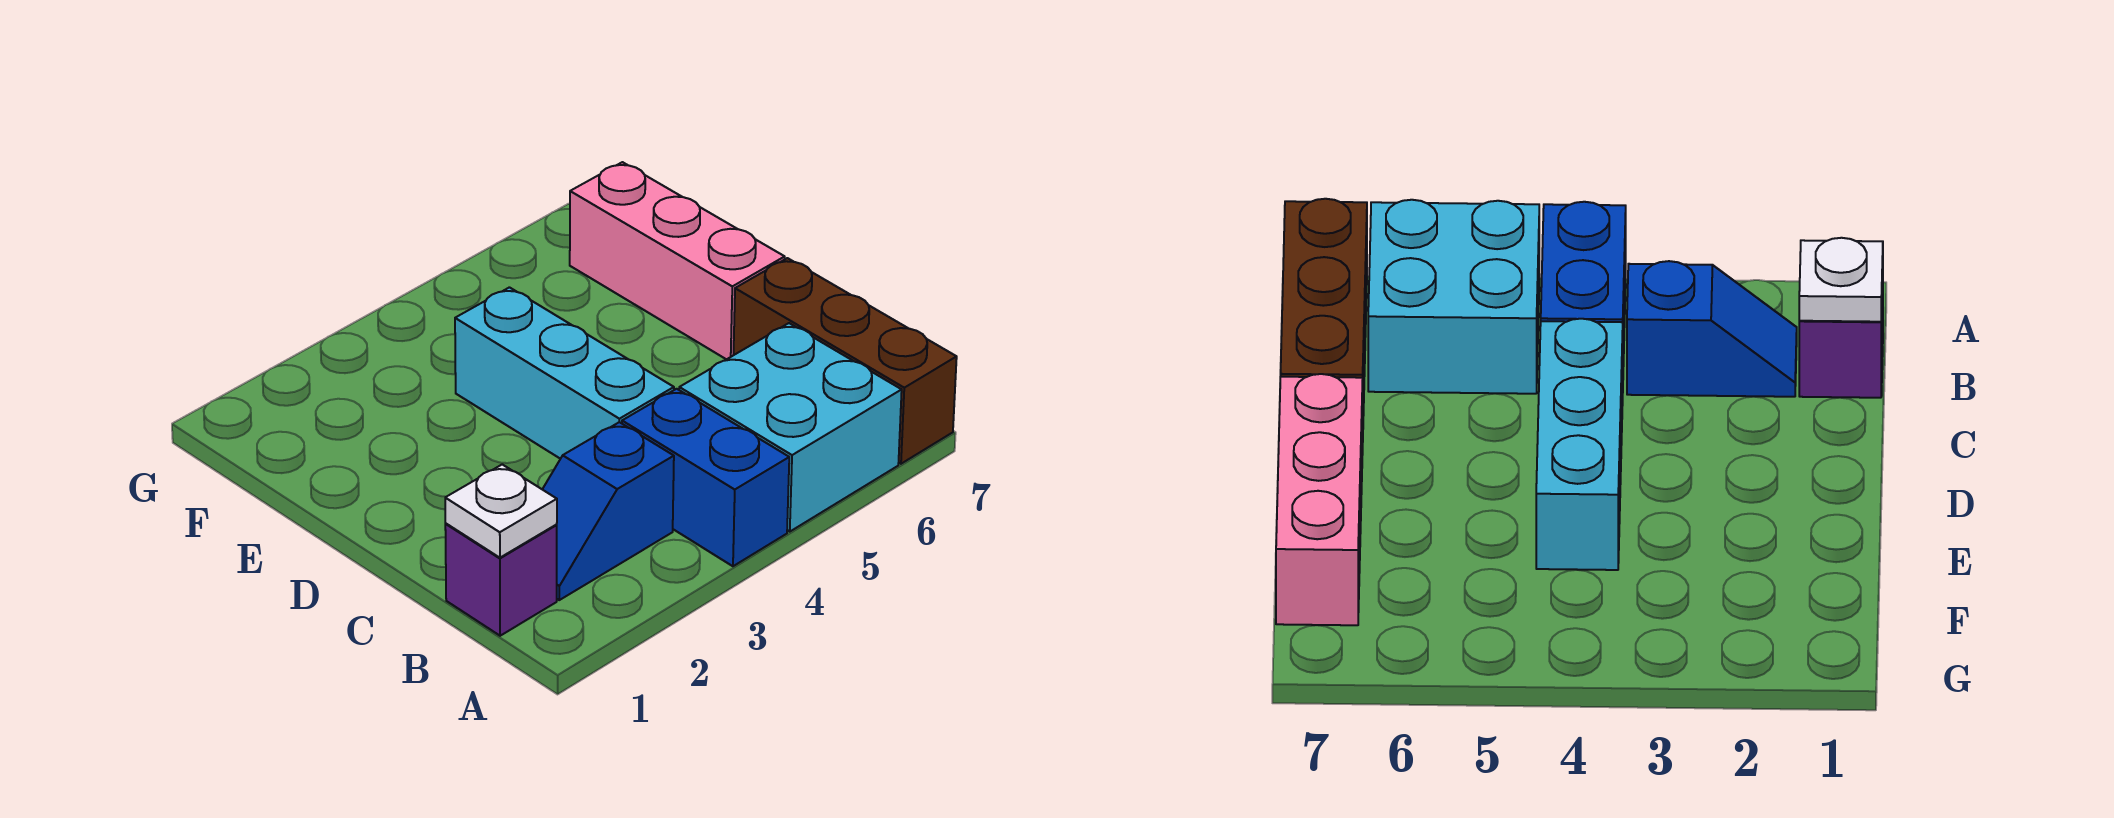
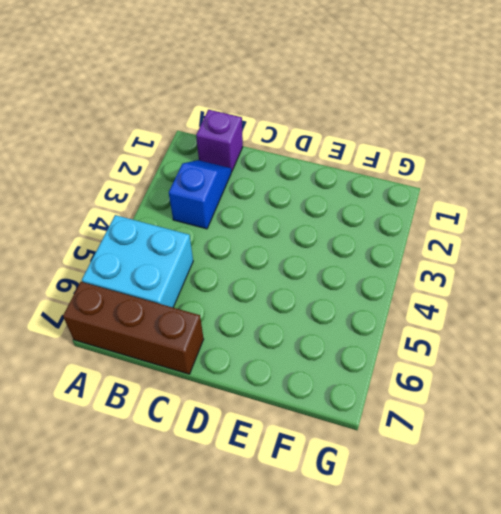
none -> blue 1x2 brick [622,389,789,566]
none -> cyan 1x3 brick [455,287,674,459]

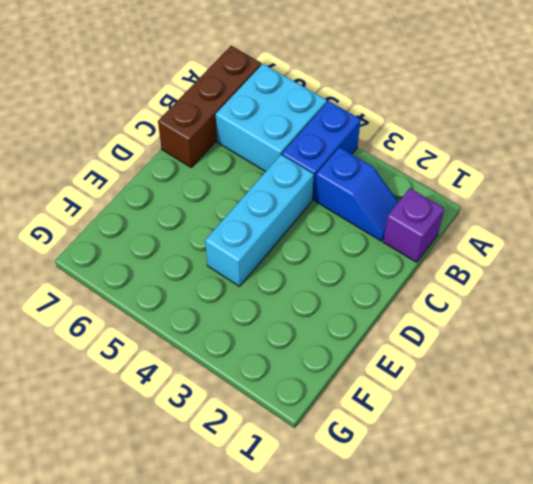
none -> pink 1x3 brick [570,162,785,360]
none -> white 1x1 plate [445,464,557,558]

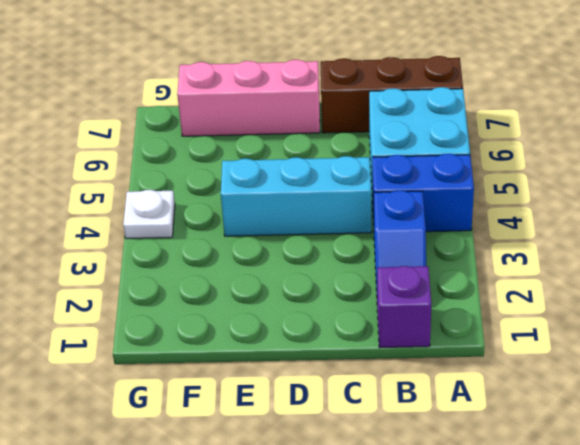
white 1x1 plate [123,190,175,239] -> white 1x1 plate moved to [445,464,557,558]

